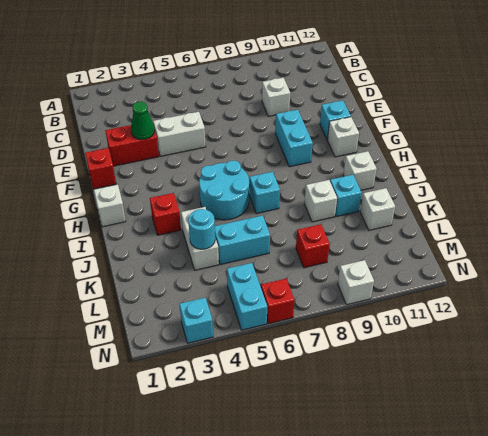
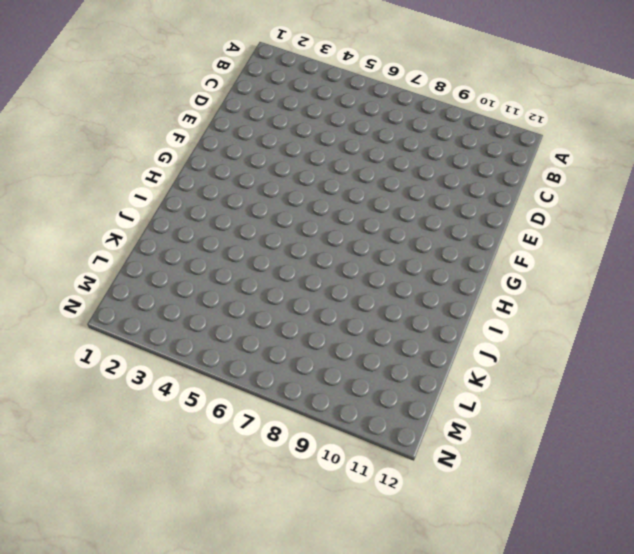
none -> white 1x1 brick [262,78,290,116]
none -> red 1x2 brick [105,125,159,166]
none -> white 1x2 brick [153,112,206,156]

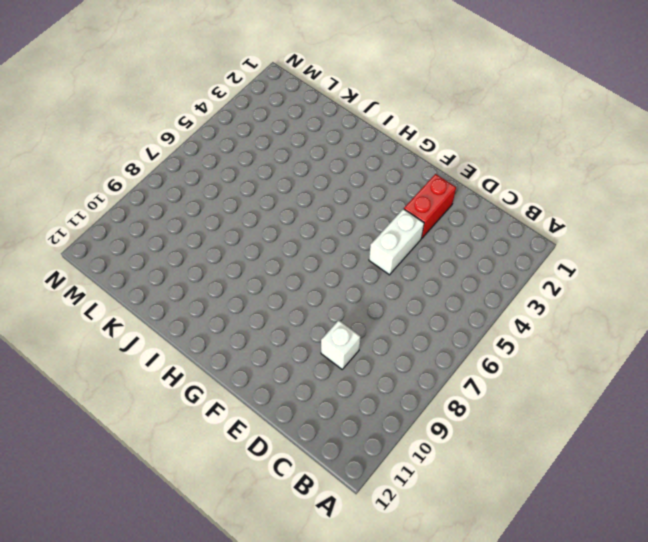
none -> red 1x1 brick [85,148,116,189]
none -> cyan 1x2 brick [275,110,313,167]
none -> cyan 1x1 brick [320,100,351,140]

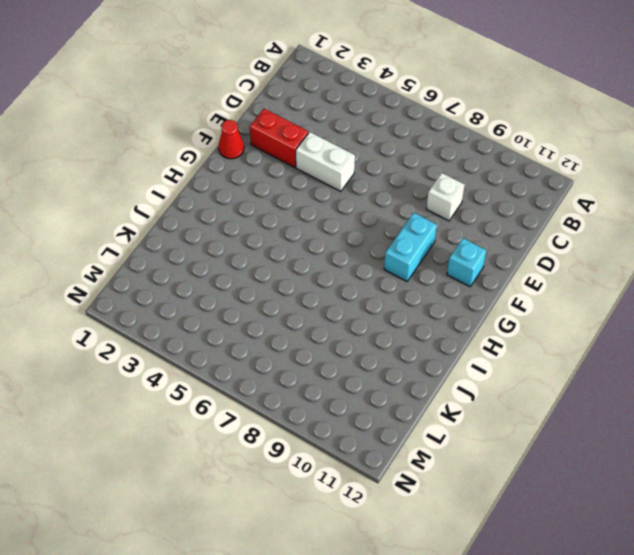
red 1x1 cone [218,120,244,159] -> red 1x1 brick [85,148,116,189]
none -> white 1x1 brick [327,117,359,157]
none -> white 1x1 brick [94,185,126,227]
none -> cyan 2x2 round brick [199,161,249,220]

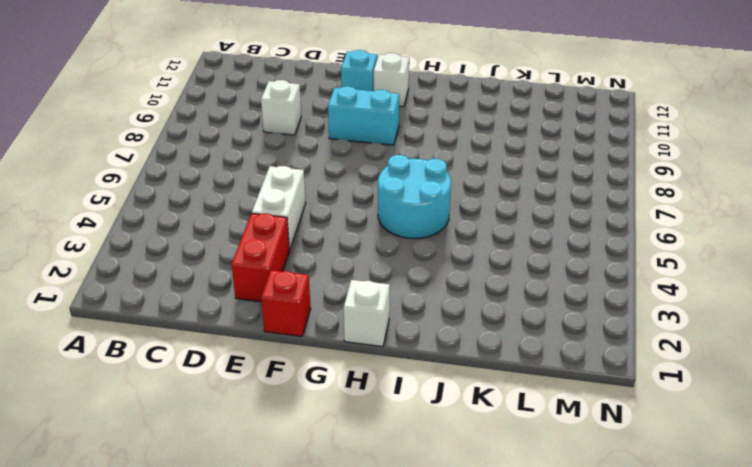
none -> red 1x1 brick [150,193,181,235]
none -> cyan 1x1 brick [249,172,280,214]
none -> white 1x1 brick [343,151,377,190]

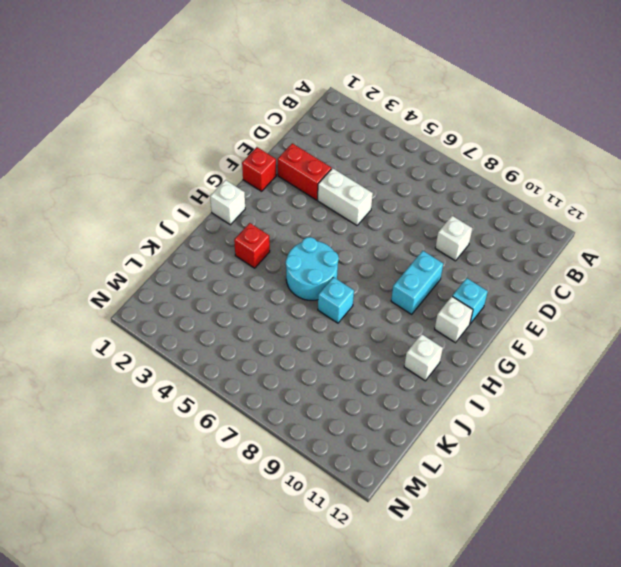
none -> white 1x2 brick [181,207,219,270]
none -> white 1x1 brick [305,180,337,222]
none -> cyan 1x1 brick [330,175,362,217]

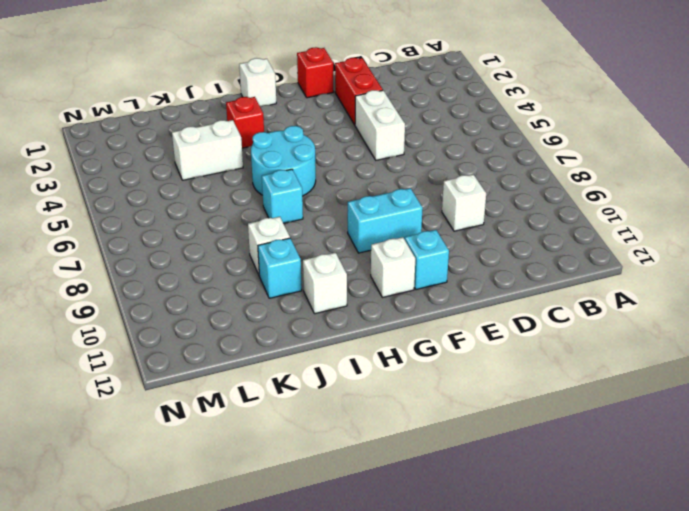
none -> cyan 1x2 brick [215,215,270,265]
none -> white 1x1 brick [360,188,395,230]
none -> red 1x1 brick [296,224,330,268]

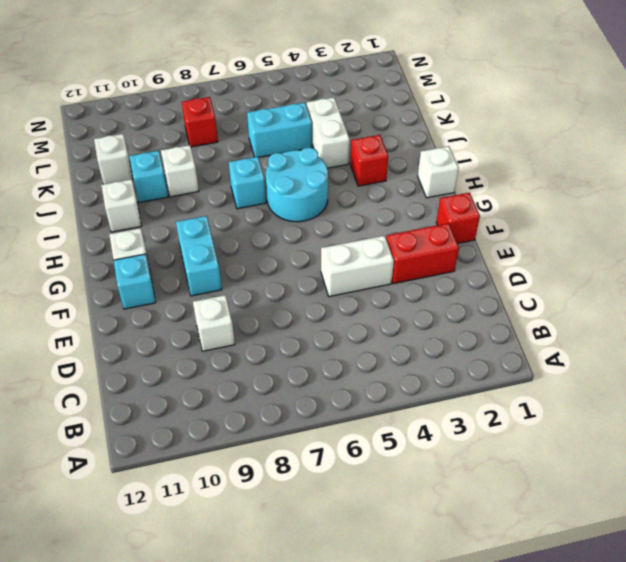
none -> cyan 1x2 brick [227,263,267,330]
none -> cyan 1x1 brick [180,298,213,343]
none -> red 1x1 brick [261,279,295,324]

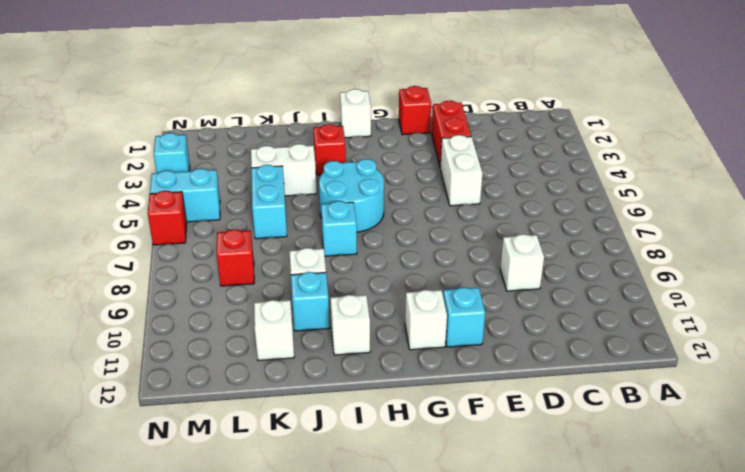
none -> cyan 1x2 brick [275,110,313,167]
none -> white 1x1 brick [338,260,374,305]
none -> green 1x1 cone [131,102,155,140]

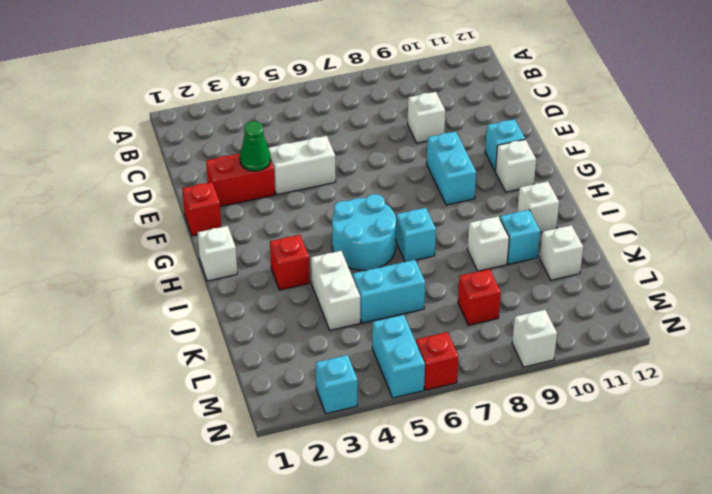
none -> cyan 1x1 round brick [188,209,215,249]

